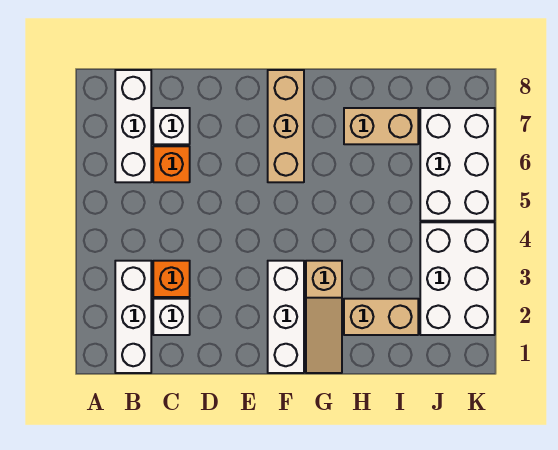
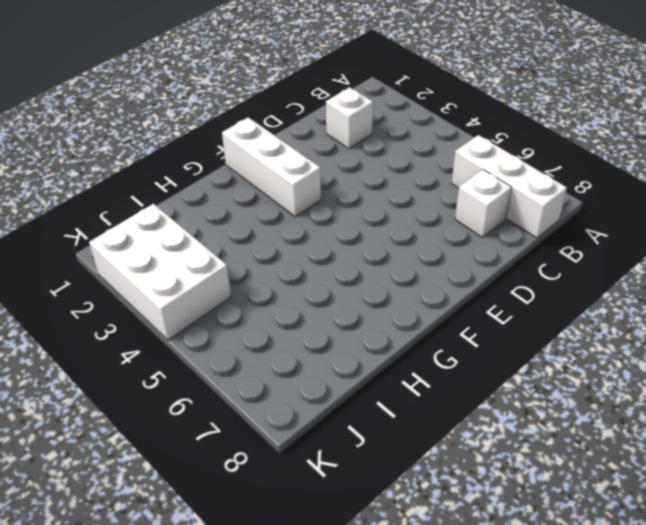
none -> white 1x3 brick [115,261,151,373]
none -> orange 1x1 brick [153,261,190,297]
none -> orange 1x1 brick [153,146,190,182]

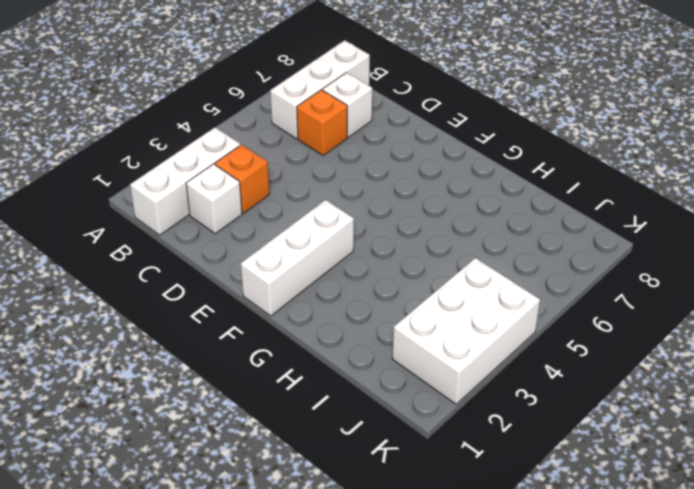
none -> tan 1x3 brick [268,70,304,182]
none -> tan 1x3 slope [306,261,342,373]
none -> tan 1x2 brick [344,299,418,335]

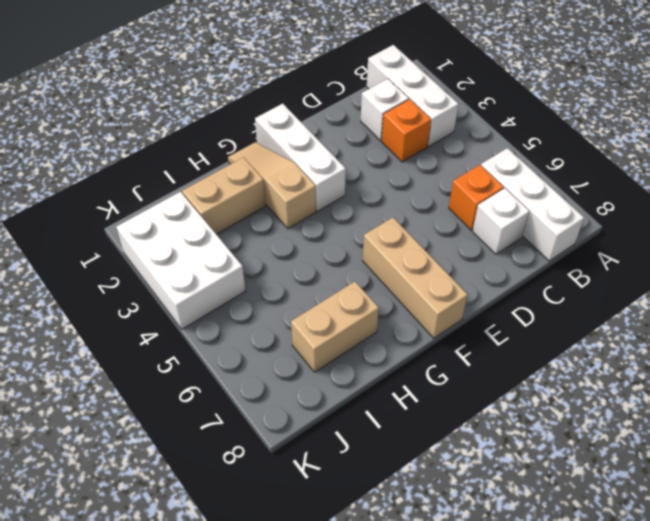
none -> white 2x3 brick [420,108,495,221]

